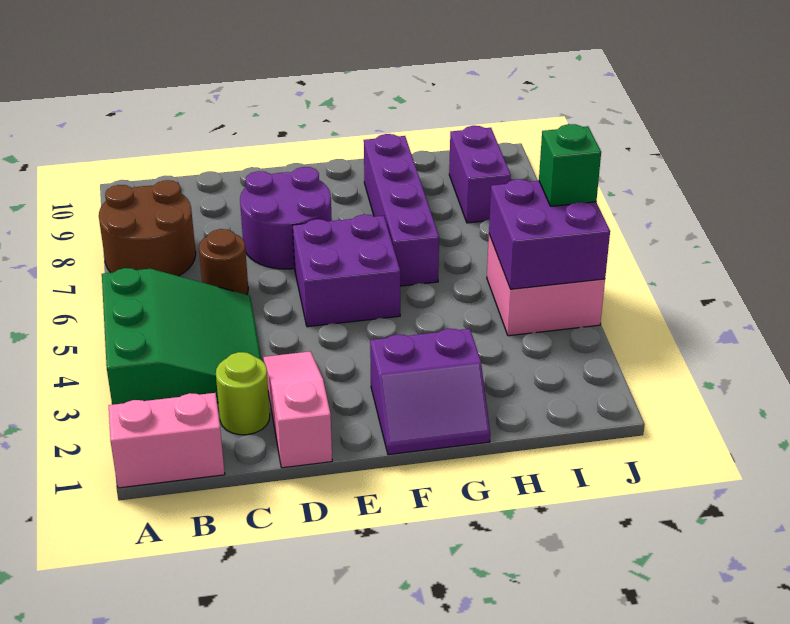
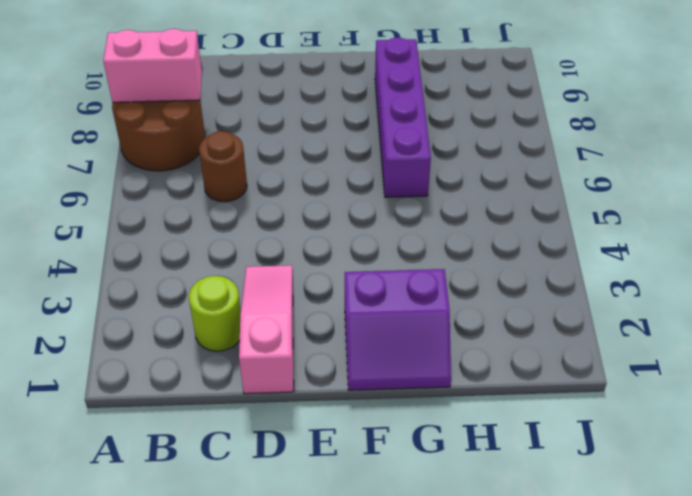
pink 1x2 brick [103,29,202,102] -> pink 1x2 brick moved to [109,393,225,488]
none -> green 3x3 slope [102,268,261,405]
none -> purple 2x2 round brick [240,167,332,269]
none -> purple 2x2 brick [293,214,400,327]

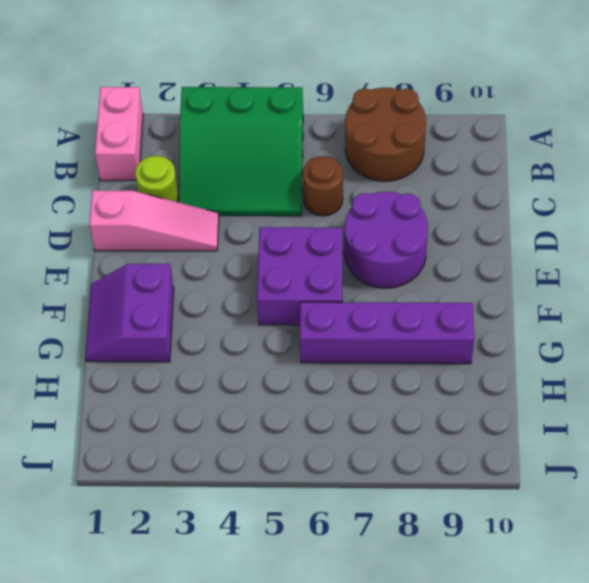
none -> pink 2x2 brick [487,235,605,336]
none -> purple 1x2 brick [449,126,511,223]
none -> purple 2x2 brick [489,179,610,289]

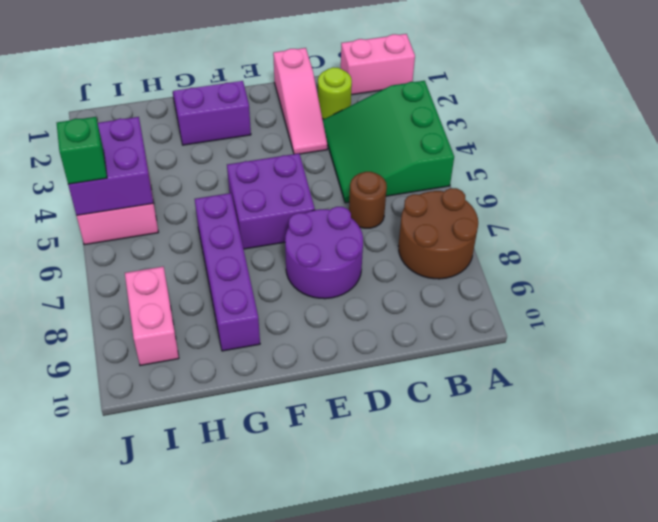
pink 1x2 brick [125,267,179,366] -> purple 1x2 brick [449,126,511,223]

